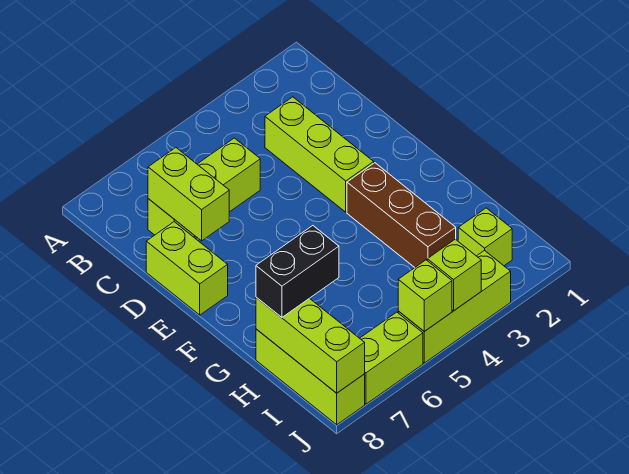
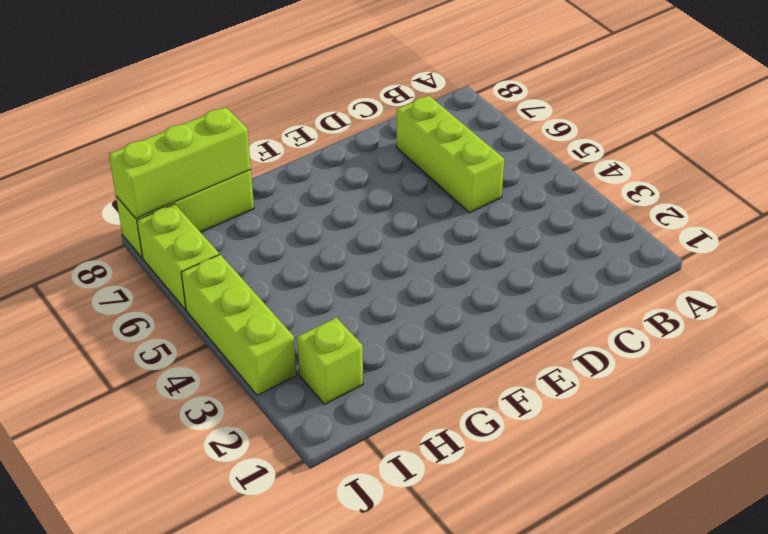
none -> lime 1x3 brick [265,97,374,212]
none -> lime 1x2 brick [146,222,228,315]
none -> brown 1x3 brick [347,163,456,267]

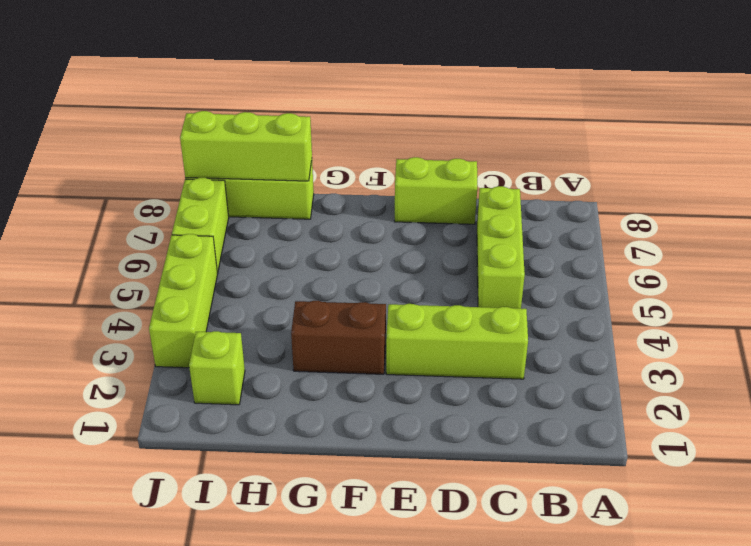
brown 1x2 brick [291,301,386,374] -> brown 1x3 brick [347,163,456,267]
none -> lime 1x2 brick [148,148,229,241]
none -> lime 1x1 brick [427,239,481,311]
none -> lime 1x1 brick [398,260,452,331]

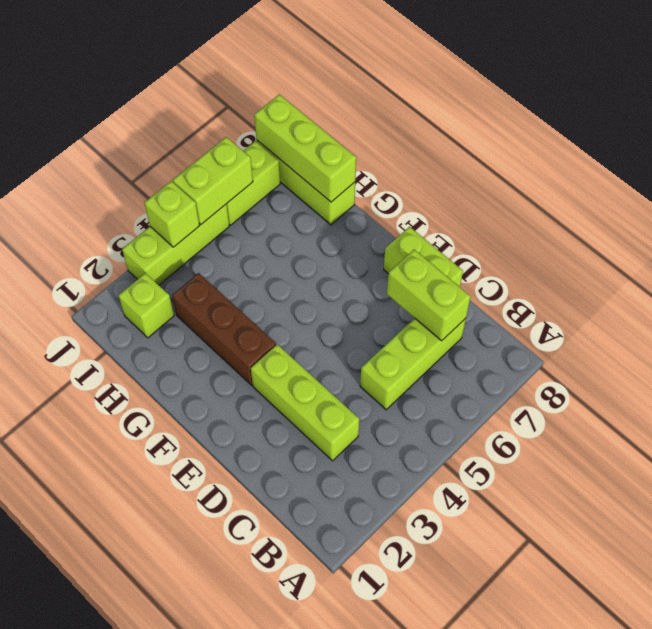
lime 1x2 brick [173,137,253,224] -> lime 1x1 brick [398,260,452,331]
none -> black 1x2 brick [256,226,339,317]

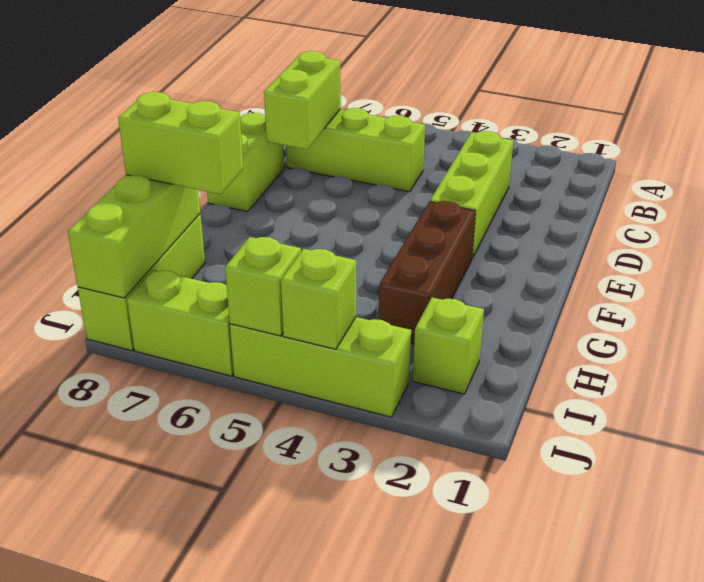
lime 1x2 brick [118,92,243,194] -> black 1x2 brick [256,226,339,317]

